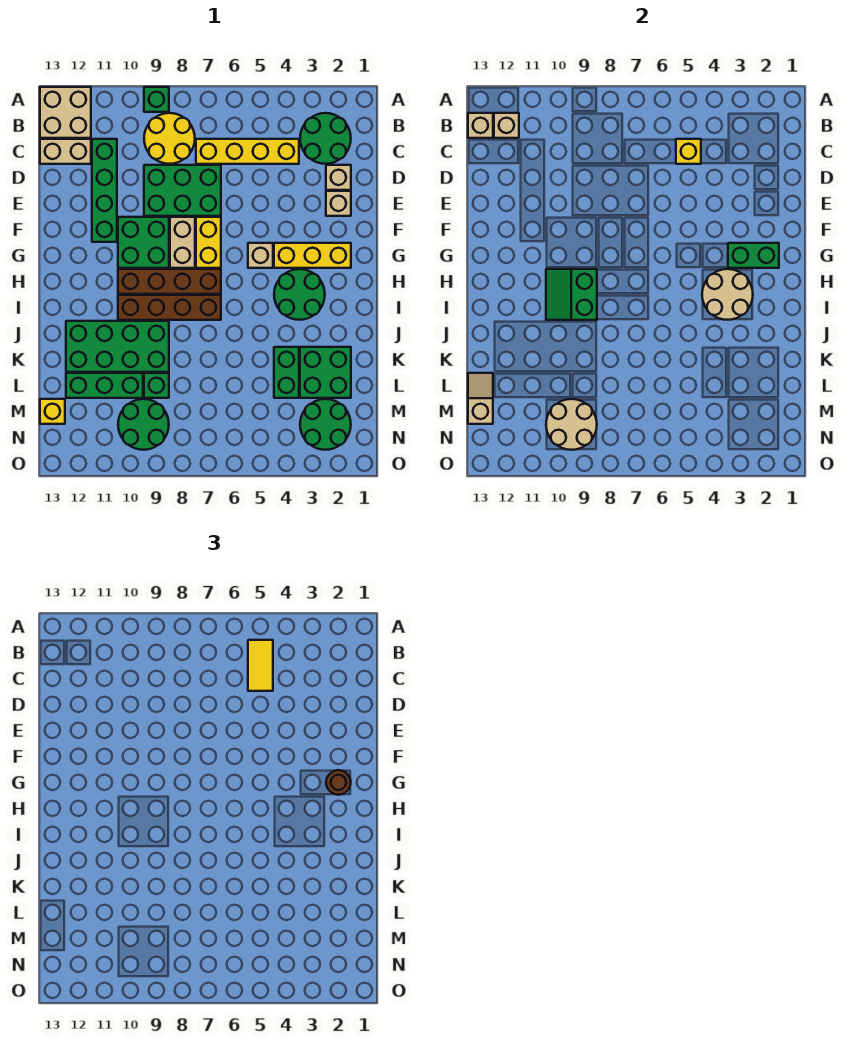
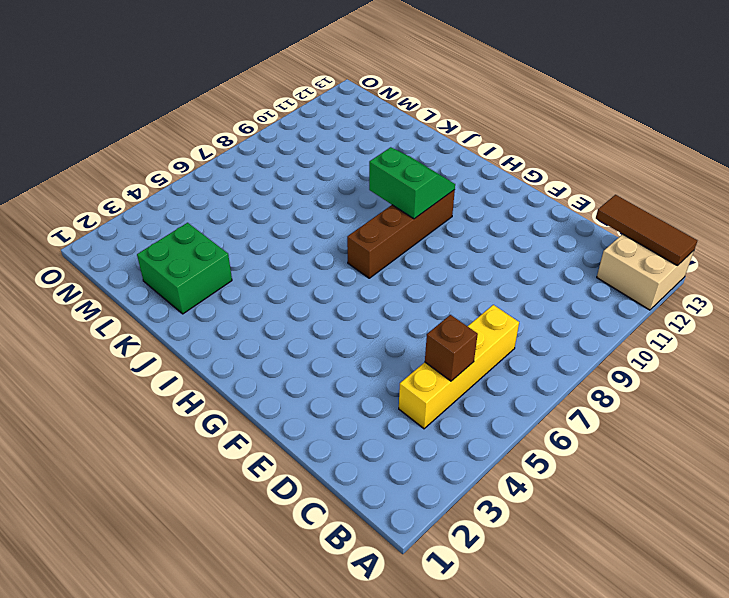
brown 1x3 tile [596,195,697,265] -> tan 1x1 brick [468,113,493,138]
brown 1x1 brick [425,315,478,381] -> yellow 1x1 brick [676,139,701,164]
none -> green 1x1 brick [144,87,169,112]
none -> green 2x2 round brick [300,113,351,164]
none -> yellow 2x2 round brick [144,113,195,164]
none -> green 1x4 brick [92,139,117,242]

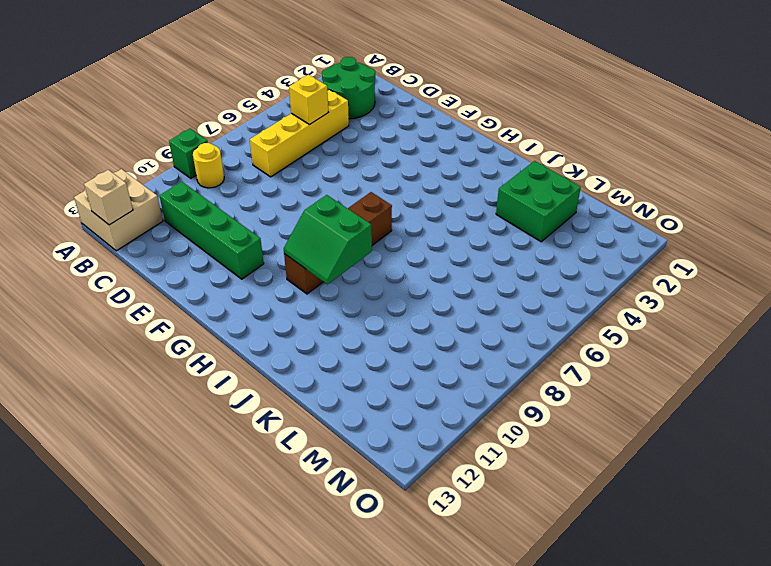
yellow 1x1 round brick [193,143,224,188] -> yellow 2x2 round brick [144,113,195,164]
none -> tan 1x2 brick [40,139,91,164]
none -> tan 1x1 brick [326,165,351,190]
none -> green 2x3 brick [144,165,221,216]
none -> tan 1x1 brick [326,191,351,216]

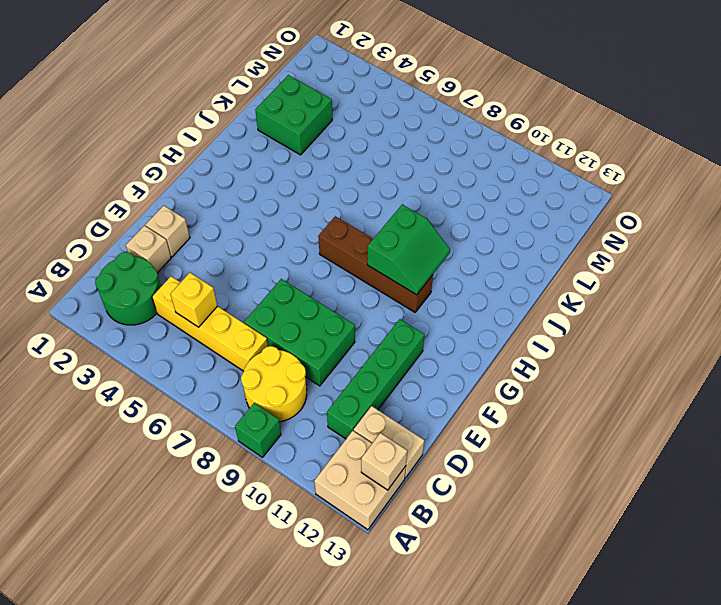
none -> yellow 1x2 brick [196,217,221,268]
none -> tan 1x2 brick [170,217,195,268]
none -> green 2x2 brick [118,217,169,268]
none -> yellow 1x3 brick [274,243,351,268]

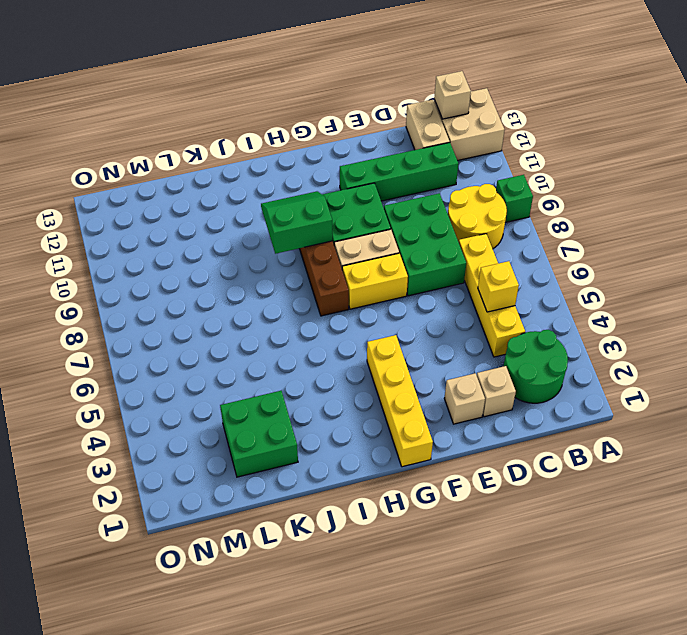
yellow 1x4 brick [367,335,433,467] -> yellow 1x3 brick [274,243,351,268]
none -> tan 1x1 brick [248,243,273,268]
none -> green 2x2 round brick [274,269,325,320]
none -> brown 1x4 brick [118,295,221,320]
none -> green 2x4 brick [66,321,169,372]

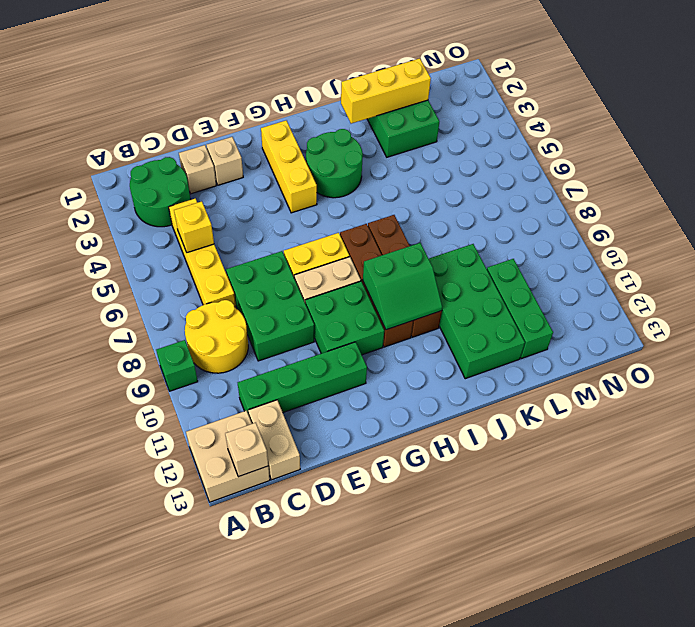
yellow 1x3 brick [341,58,431,124] -> none
none -> tan 1x1 brick [248,243,273,268]
none -> green 1x2 brick [274,347,299,398]
none -> green 1x1 brick [144,373,169,398]
none -> green 2x2 round brick [300,399,351,450]

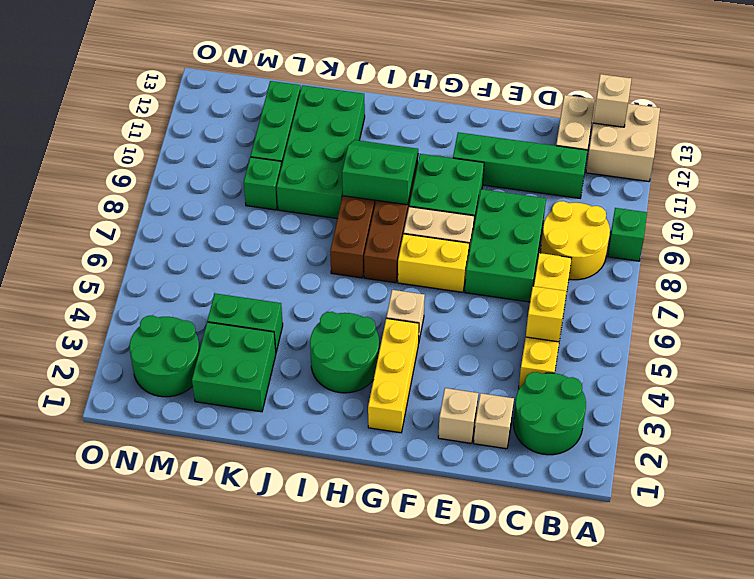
none -> green 2x2 round brick [118,399,169,450]
none -> yellow 1x1 brick [40,399,65,424]
none -> tan 1x1 brick [494,113,519,138]
none -> green 1x2 brick [728,243,779,268]

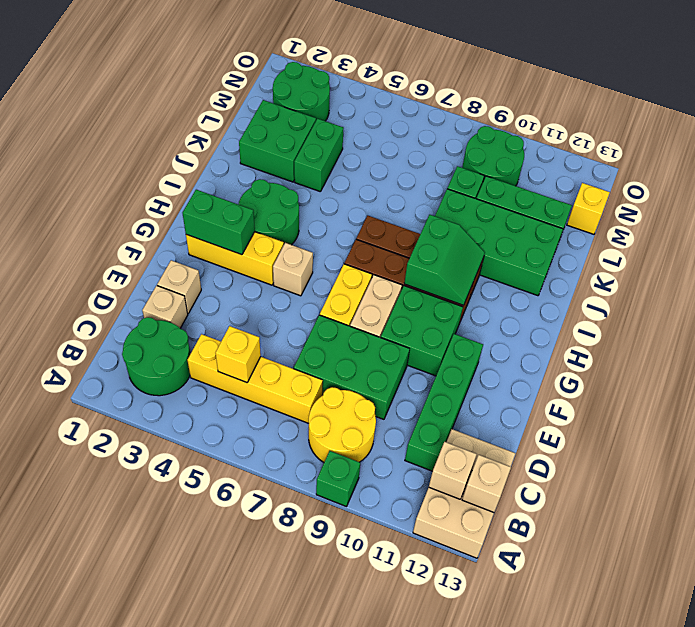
none -> tan 2x2 round brick [702,269,753,320]
none -> tan 1x2 slope [468,373,493,424]
none -> tan 2x2 round brick [546,399,597,450]
none -> yellow 1x2 tile [248,640,273,691]

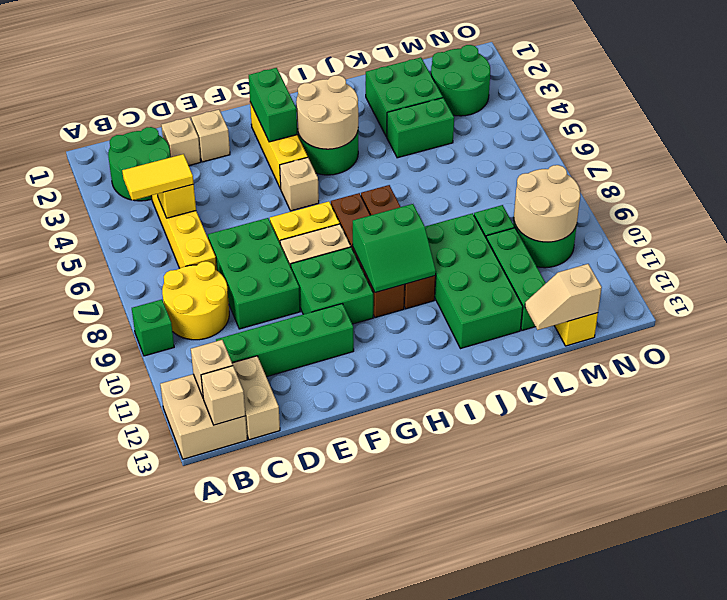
none -> brown 1x1 round brick [326,770,351,795]

